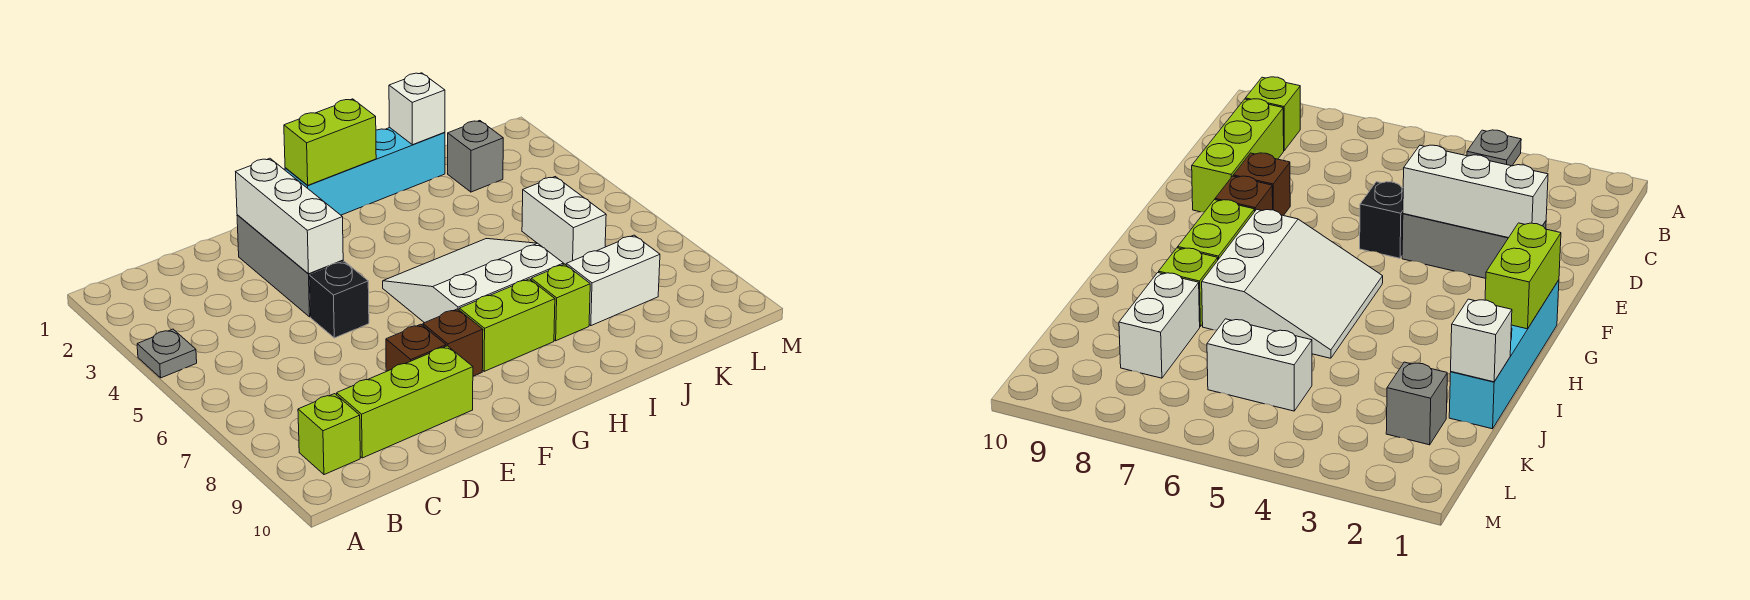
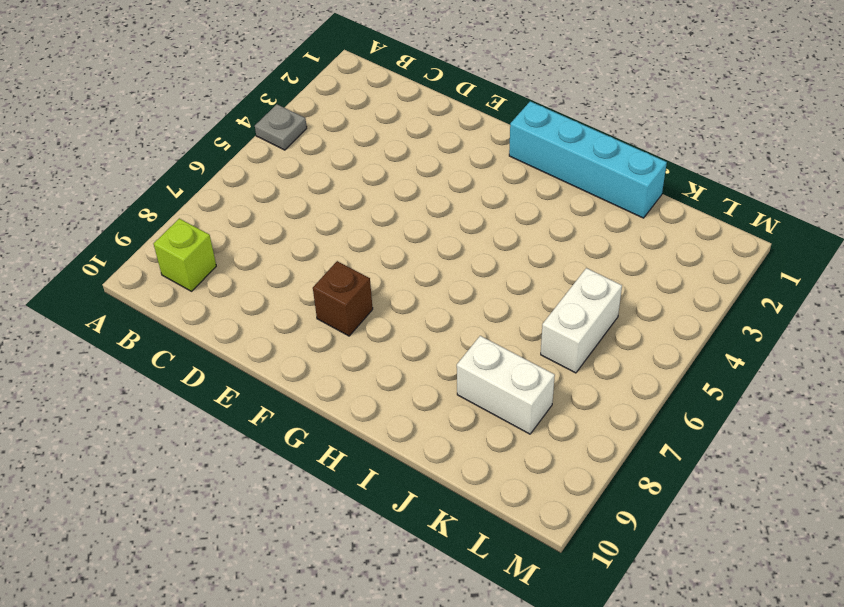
none -> lime 1x3 brick [337,346,473,458]
none -> grey 1x3 brick [237,215,343,317]
none -> black 1x1 brick [310,261,369,338]

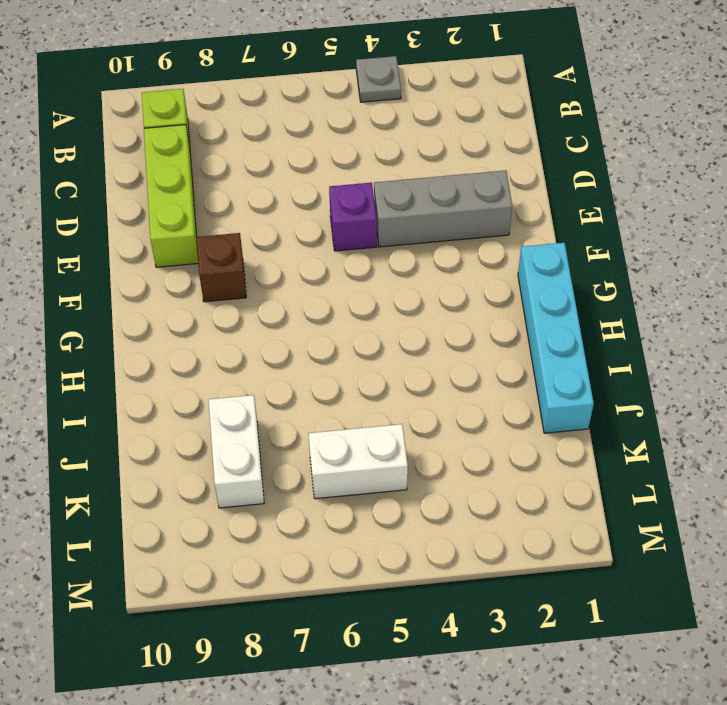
purple 1x1 brick [329,183,377,251] -> black 1x1 brick [310,261,369,338]
none -> brown 1x1 brick [386,324,446,371]
none -> white 3x3 slope [383,239,564,323]
none -> lime 1x2 brick [459,279,555,371]

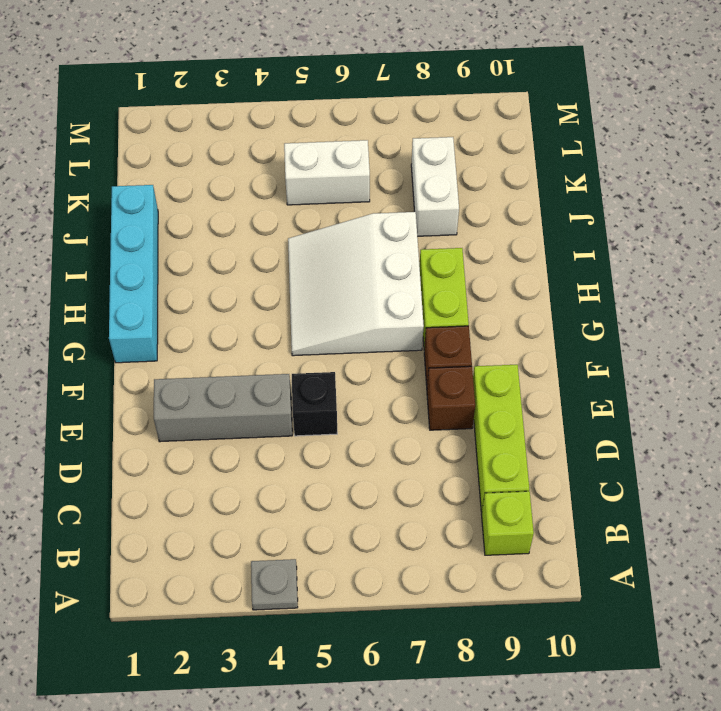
none -> lime 1x1 brick [531,264,590,341]
none -> grey 1x1 brick [448,121,503,192]
none -> white 1x3 brick [236,158,343,274]

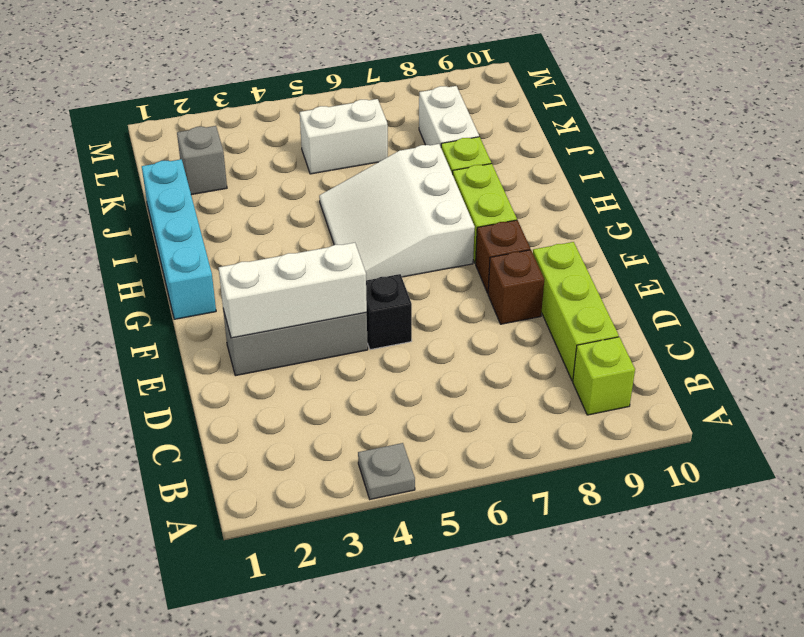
none -> lime 1x2 brick [284,99,376,185]
none -> white 1x1 brick [389,73,445,145]

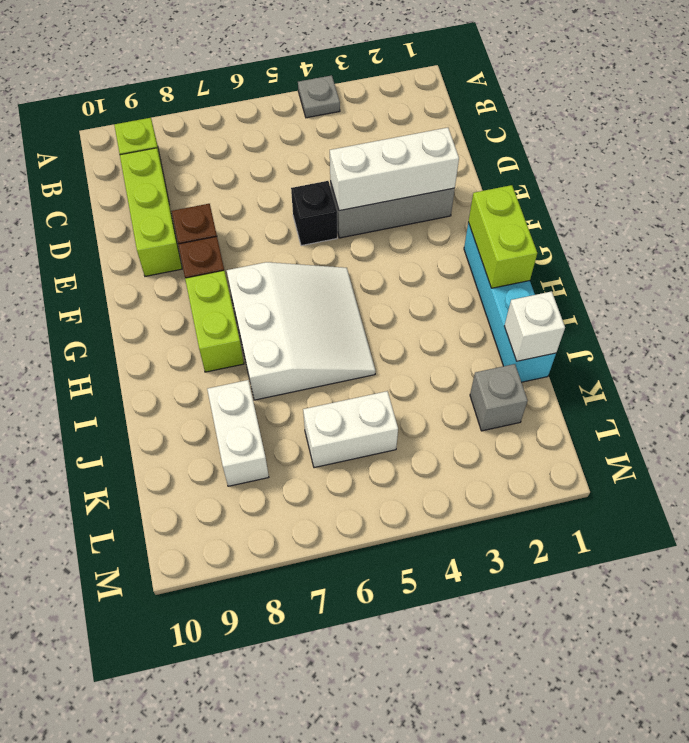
none -> lime 1x1 brick [531,264,590,341]

